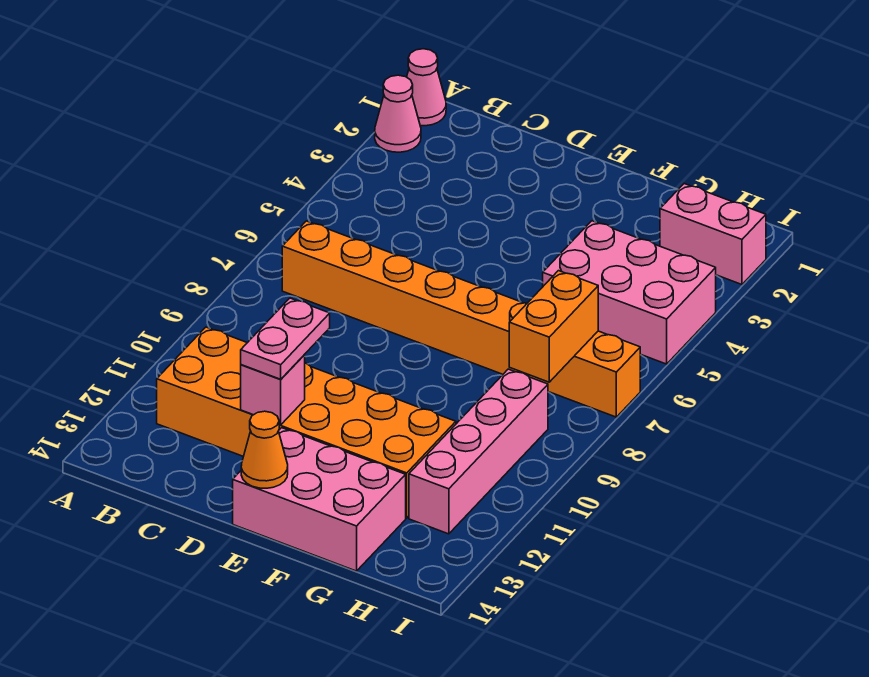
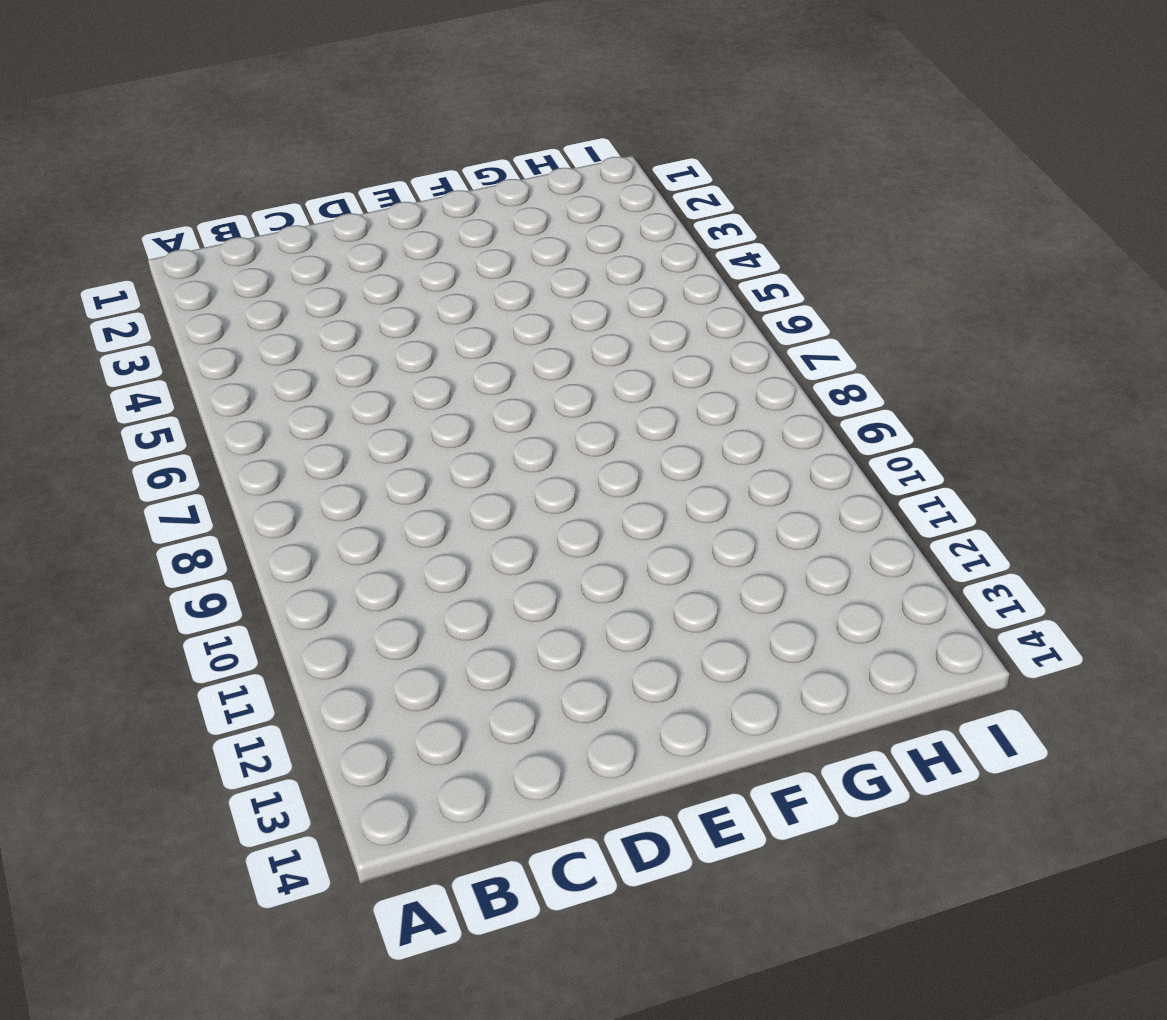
none -> pink 1x1 cone [407,49,446,126]
none -> pink 1x1 cone [375,75,421,152]
none -> orange 1x8 brick [282,221,640,417]

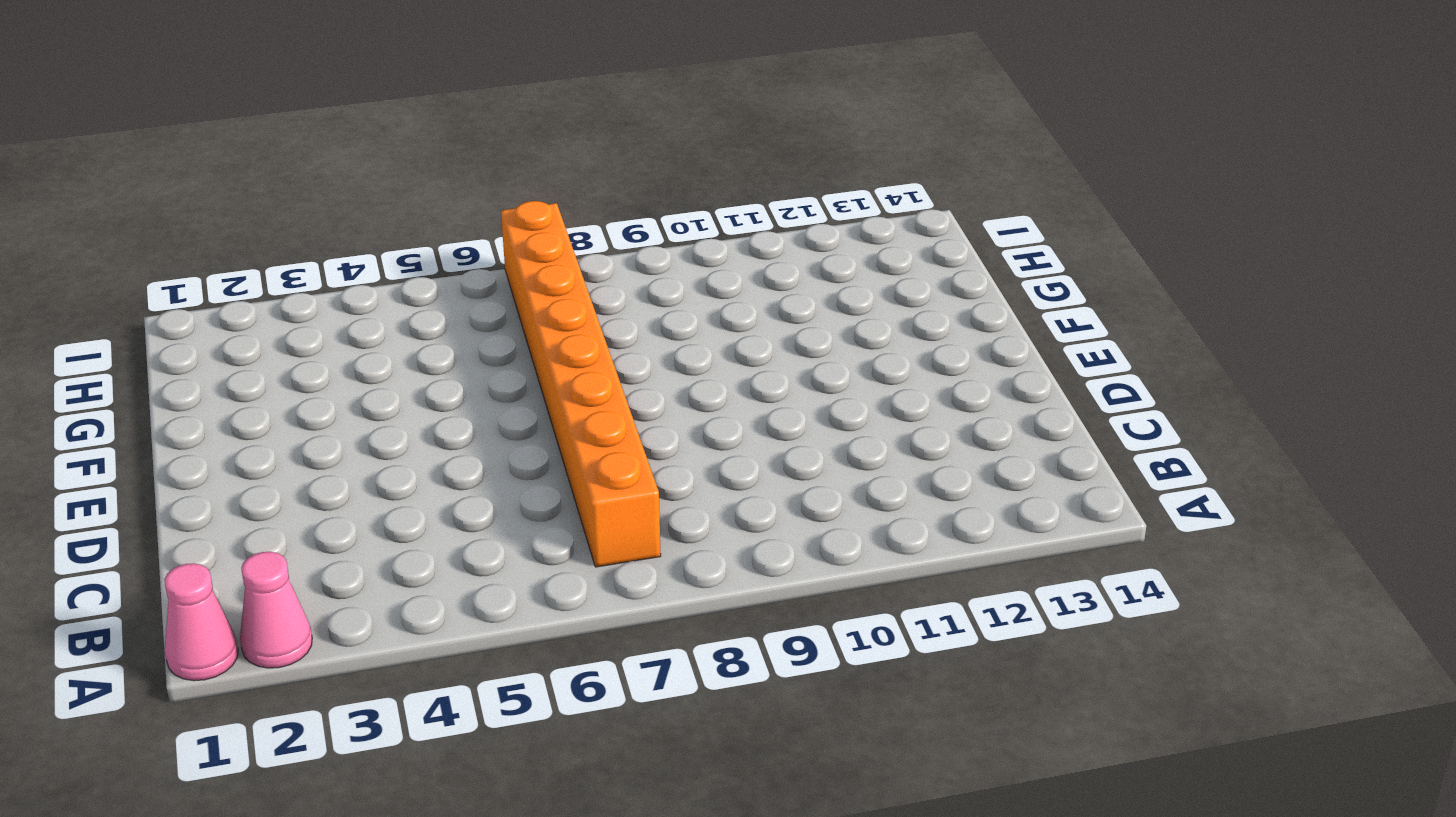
none -> orange 2x6 brick [157,327,456,518]
none -> pink 2x3 brick [233,428,406,571]
none -> pink 2x3 brick [543,221,716,364]

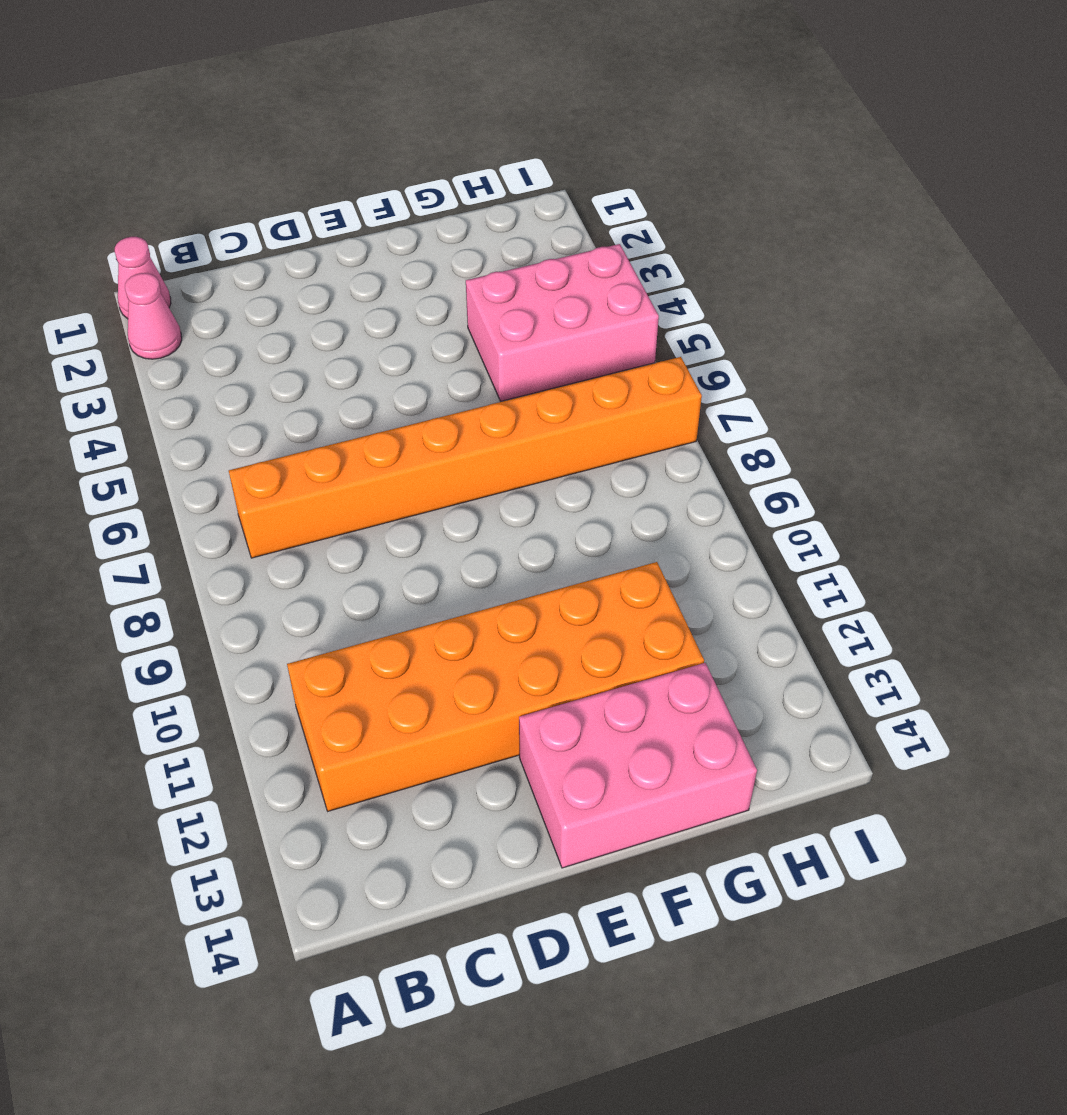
none -> pink 1x2 brick [660,184,766,284]
none -> pink 1x4 brick [409,369,548,534]
none -> pink 1x1 brick [241,355,305,425]

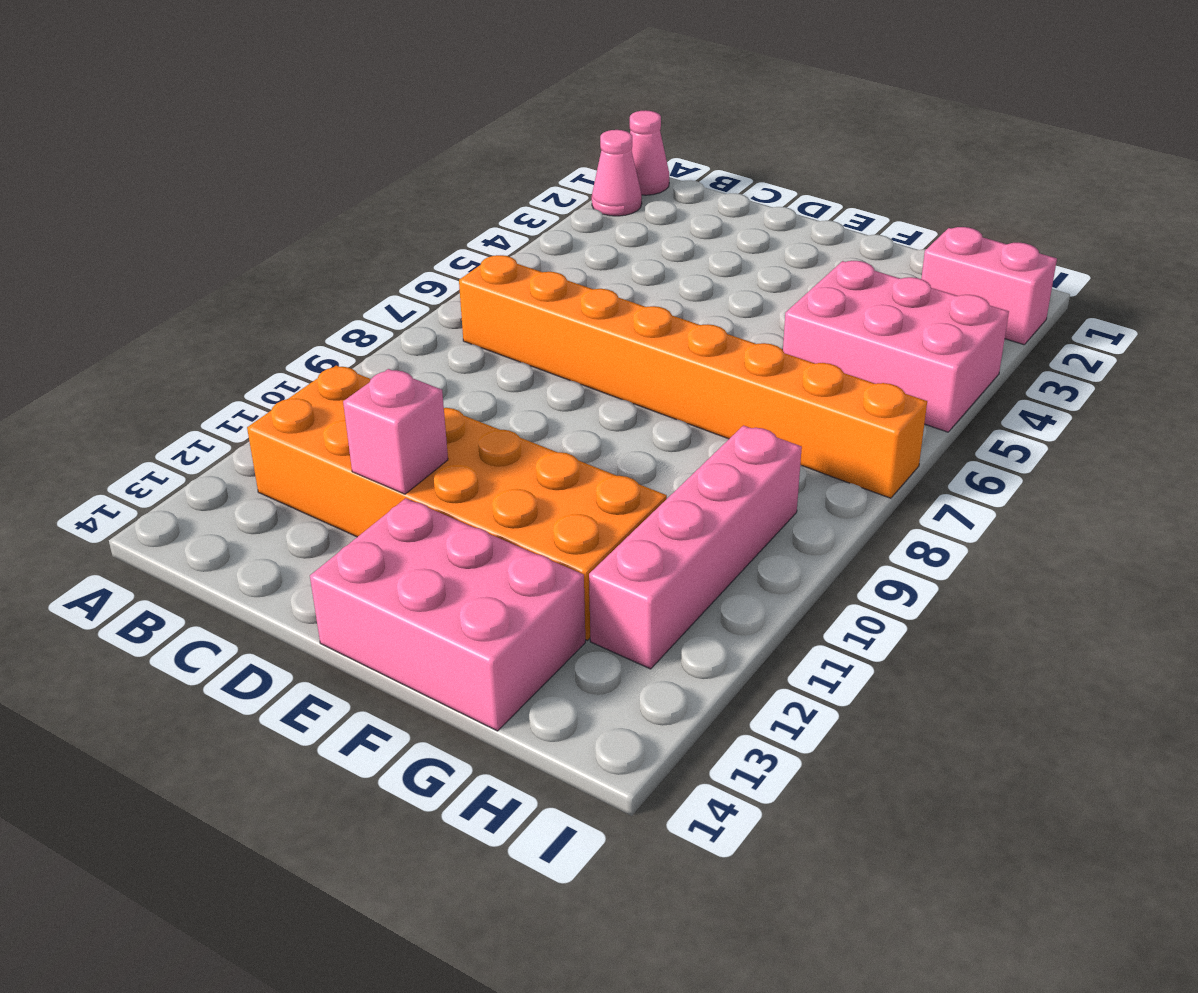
none -> orange 1x1 cone [241,411,288,488]
none -> orange 1x2 brick [509,271,598,382]
none -> pink 1x2 plate [241,298,330,379]

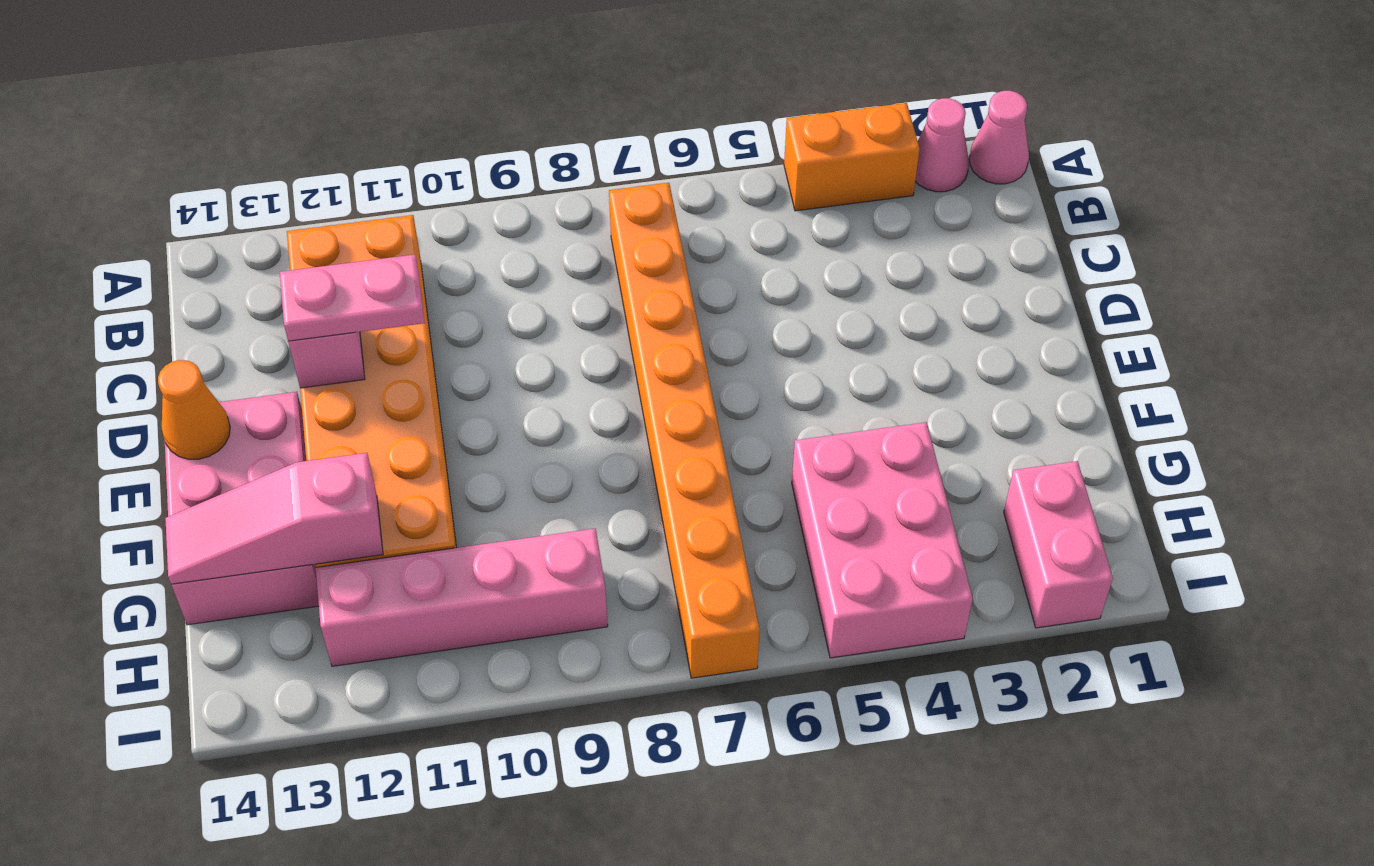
orange 1x2 brick [784,103,920,211] -> orange 1x2 brick moved to [509,271,598,382]
pink 1x3 slope [165,453,383,584] -> none

